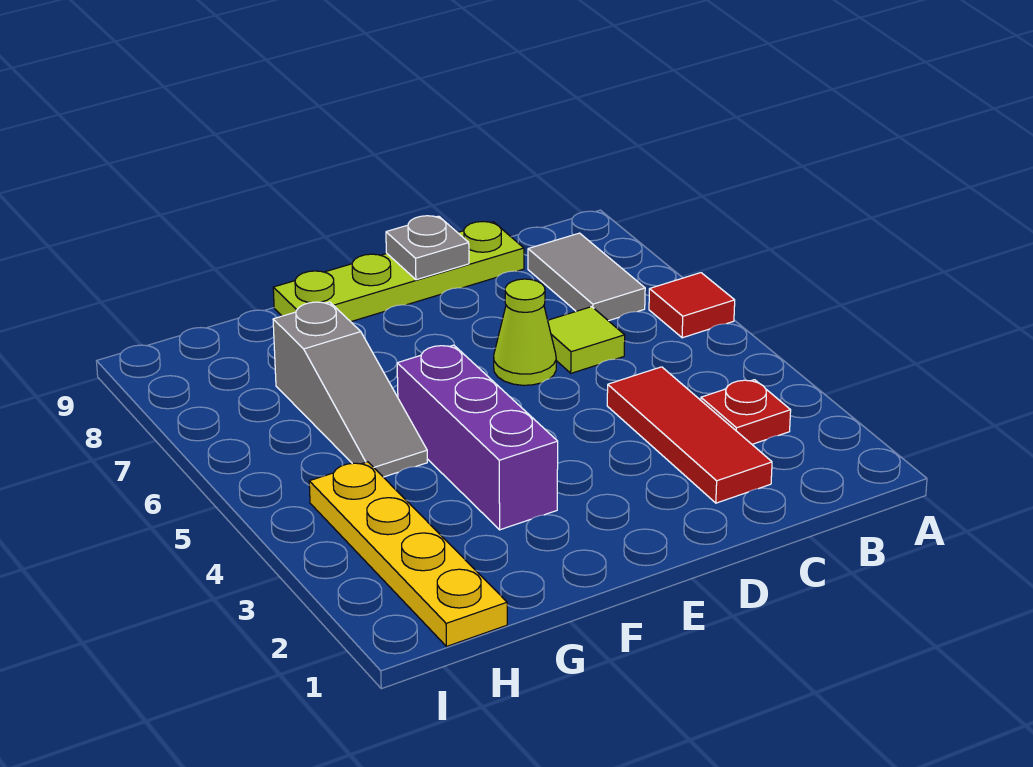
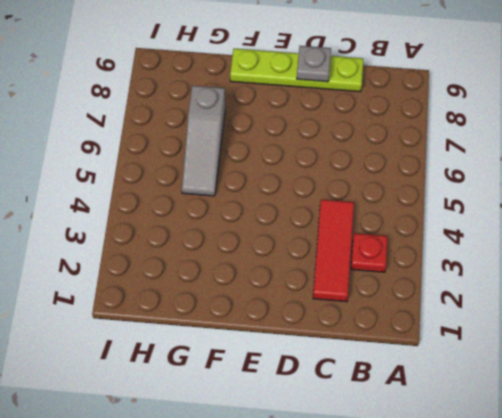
none -> red 1x1 tile [649,273,735,338]
none -> grey 1x2 tile [528,233,645,321]

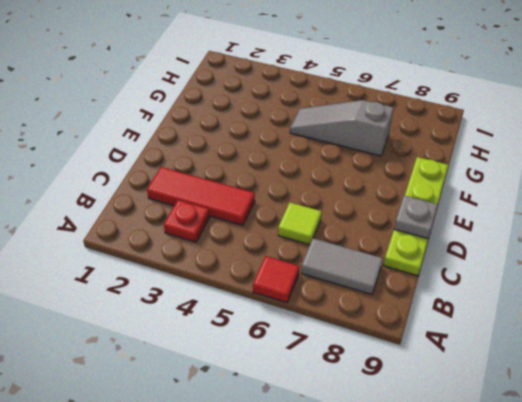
none -> lime 1x1 cone [494,279,556,385]
none -> purple 1x3 brick [397,345,558,530]

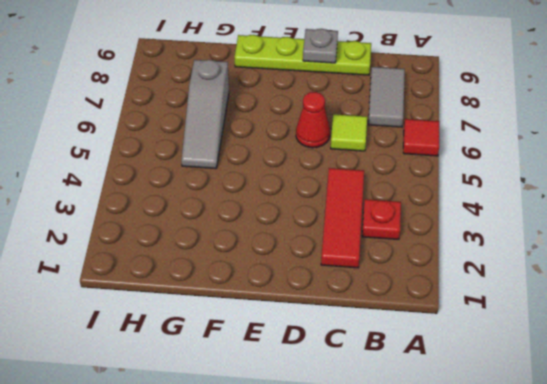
red 1x1 cone [296,92,330,148] -> lime 1x1 cone [494,279,556,385]
none -> purple 1x3 brick [397,345,558,530]
none -> yellow 1x4 plate [309,462,507,646]

